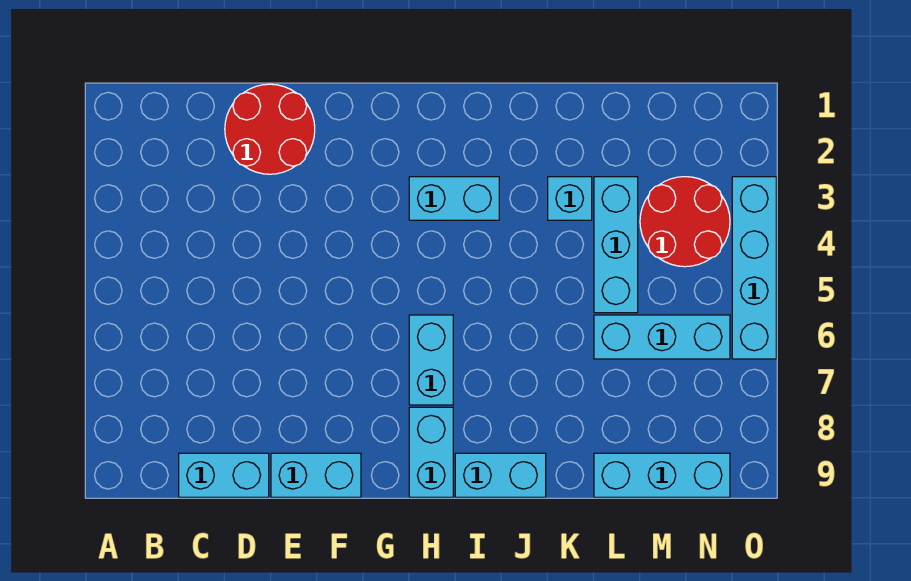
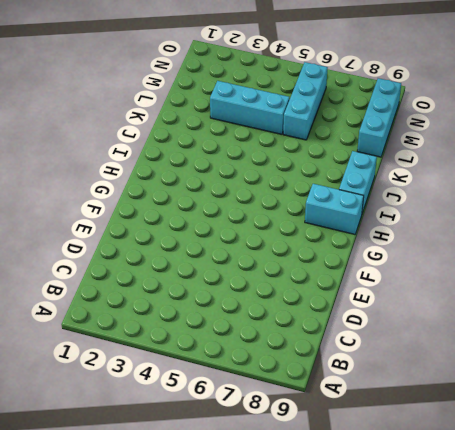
none -> cyan 1x2 brick [179,453,269,497]
none -> red 2x2 round brick [225,84,315,174]
none -> cyan 1x2 brick [271,453,361,497]

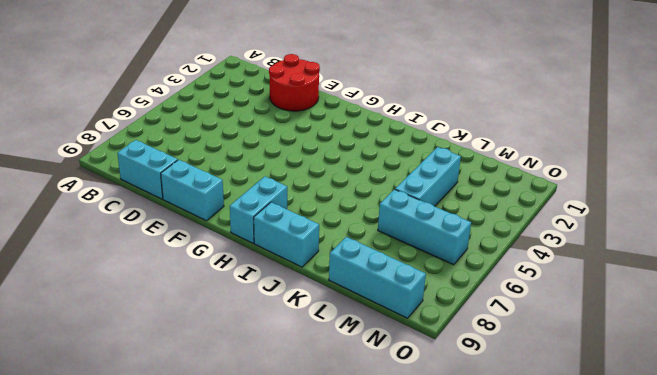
none -> cyan 1x2 brick [409,177,499,220]
none -> cyan 1x2 brick [409,315,453,405]
none -> cyan 1x1 brick [548,177,592,220]

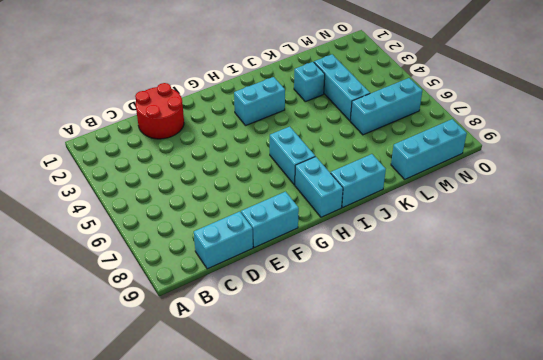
none -> red 2x2 round brick [640,177,730,267]
none -> cyan 1x4 brick [732,177,776,359]

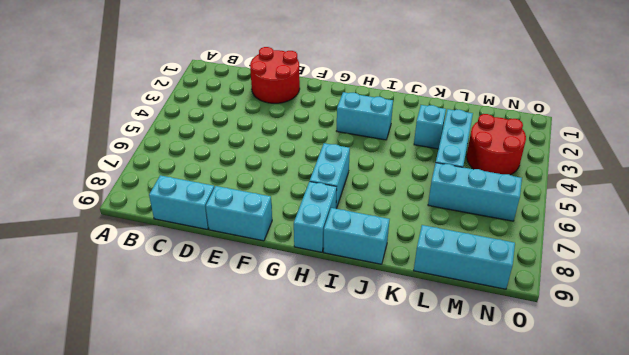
none -> cyan 1x4 brick [732,177,776,359]

